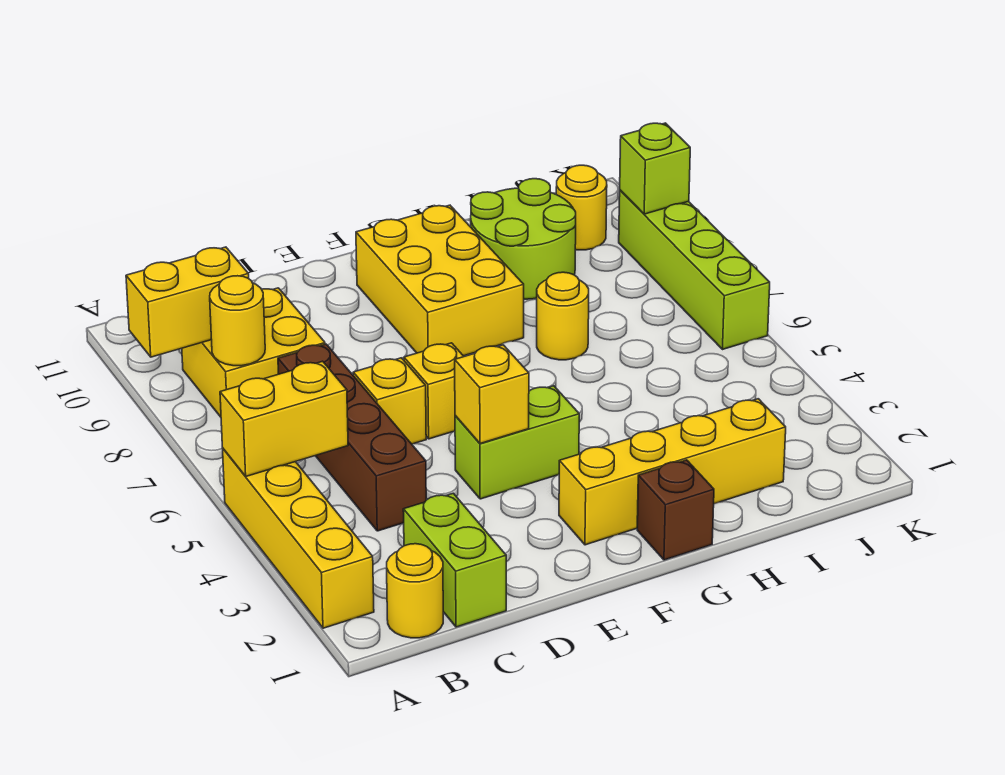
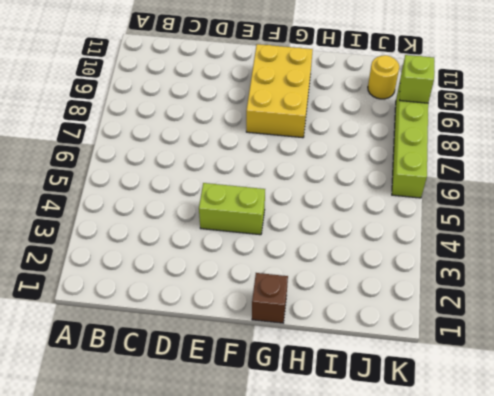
none -> yellow 1x4 brick [222,448,374,628]
none -> yellow 1x1 round brick [387,544,443,638]
none -> yellow 2x2 brick [182,288,325,417]

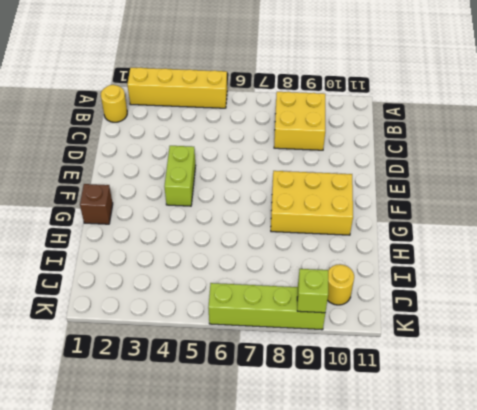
none -> lime 1x2 brick [403,493,506,627]
none -> brown 1x4 brick [278,344,426,531]
none -> yellow 1x1 brick [353,358,426,444]

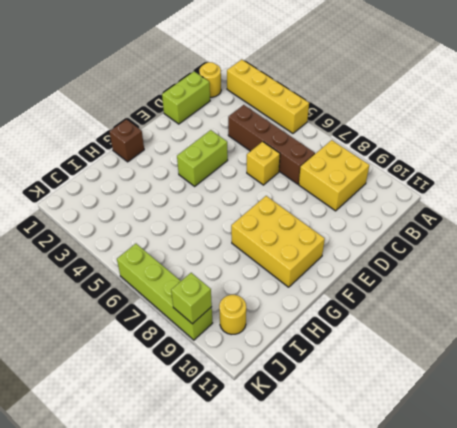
lime 1x2 brick [162,72,210,124] -> lime 1x2 brick turned to [403,493,506,627]
none -> yellow 1x1 brick [404,343,464,439]
none -> yellow 1x4 brick [559,399,786,545]
none -> yellow 1x1 round brick [537,272,589,360]

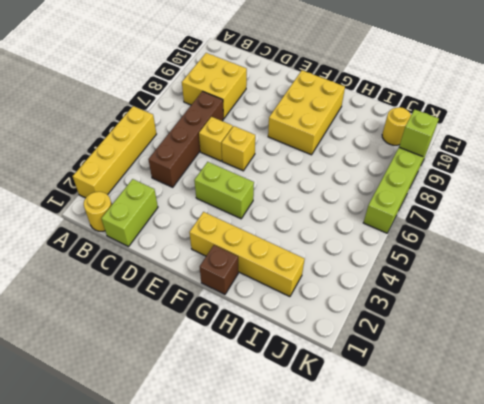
none -> yellow 1x1 round brick [537,272,589,360]
none -> lime 2x2 round brick [471,179,576,299]
none -> yellow 1x2 brick [220,361,348,476]

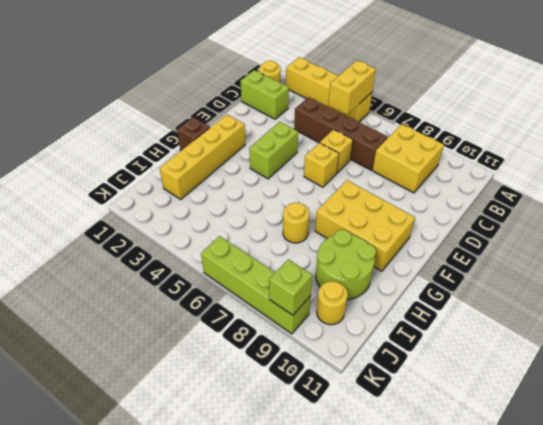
none -> yellow 1x2 brick [126,247,249,357]
none -> yellow 1x1 round brick [210,276,265,366]
none -> yellow 1x1 brick [455,345,529,444]

